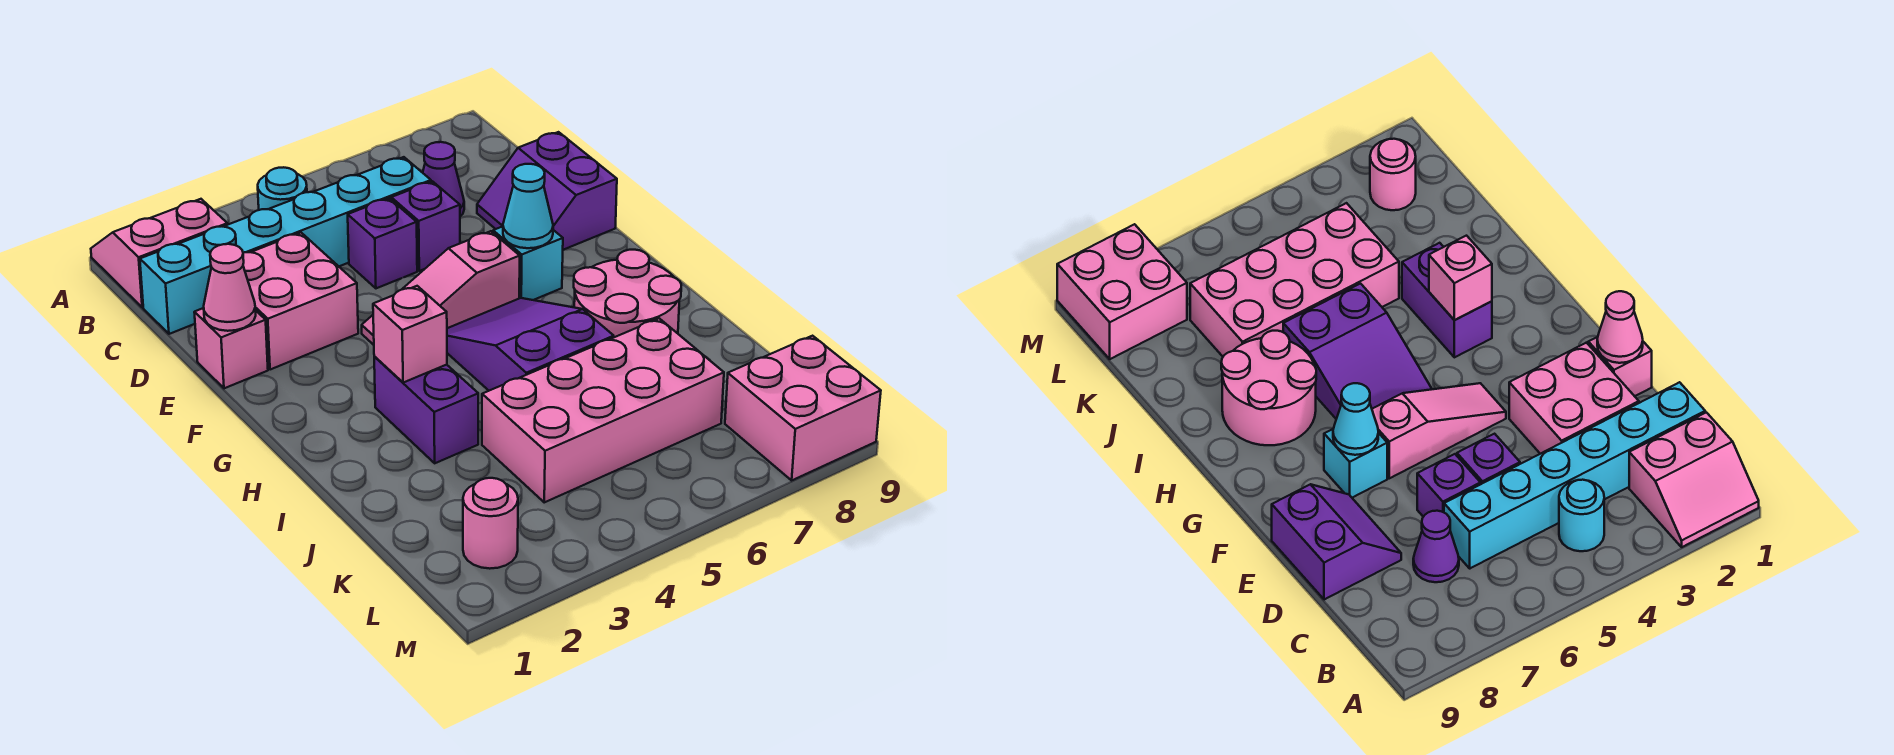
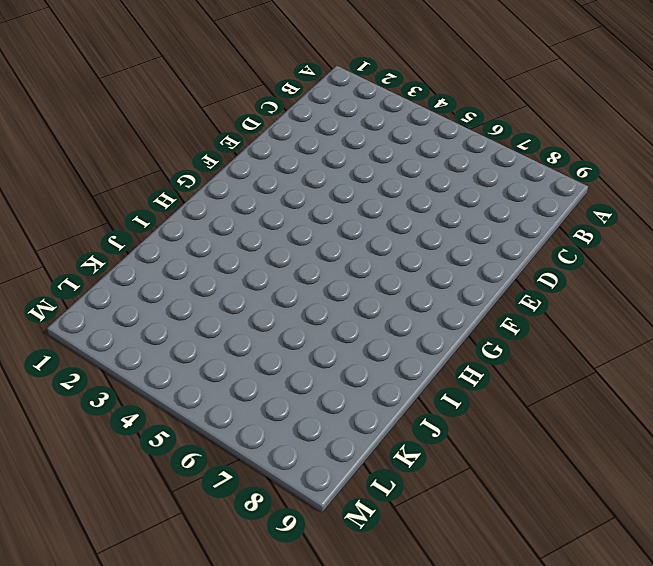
none -> pink 2x2 slope [91,199,228,308]
none -> cyan 1x1 round brick [258,167,307,210]
none -> cyan 1x6 brick [140,157,431,334]

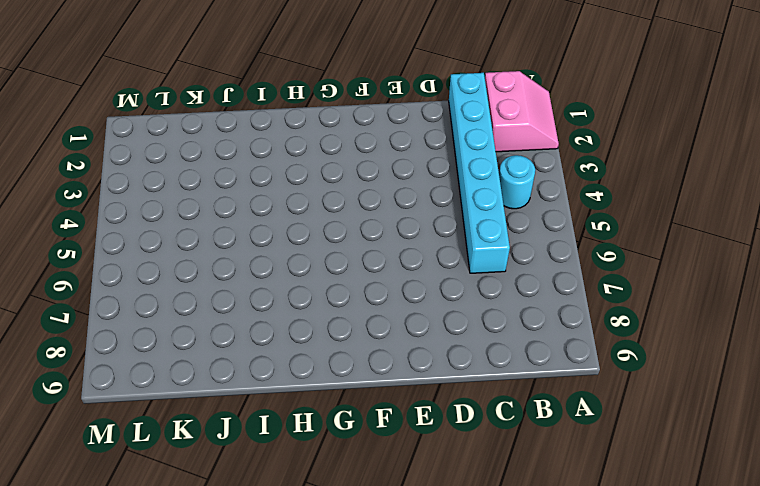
none -> purple 1x1 cone [423,142,464,216]
none -> pink 2x2 brick [243,233,358,370]
none -> purple 1x1 brick [348,198,417,288]

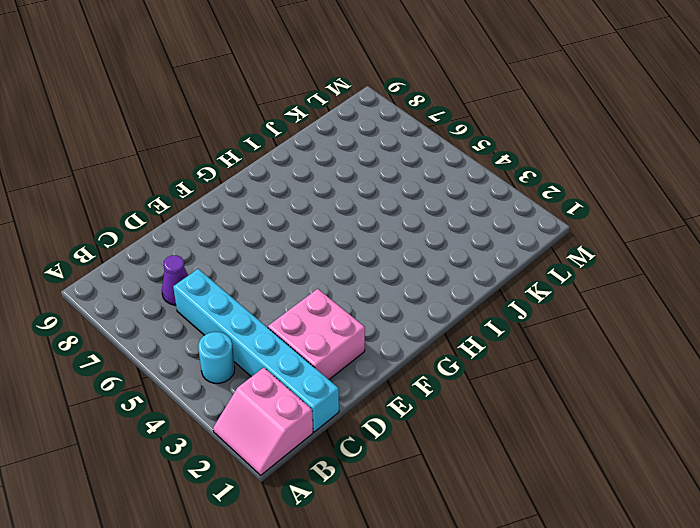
none -> purple 1x1 brick [348,198,417,288]
none -> purple 1x1 brick [391,181,460,271]
none -> purple 2x2 slope [477,132,617,250]

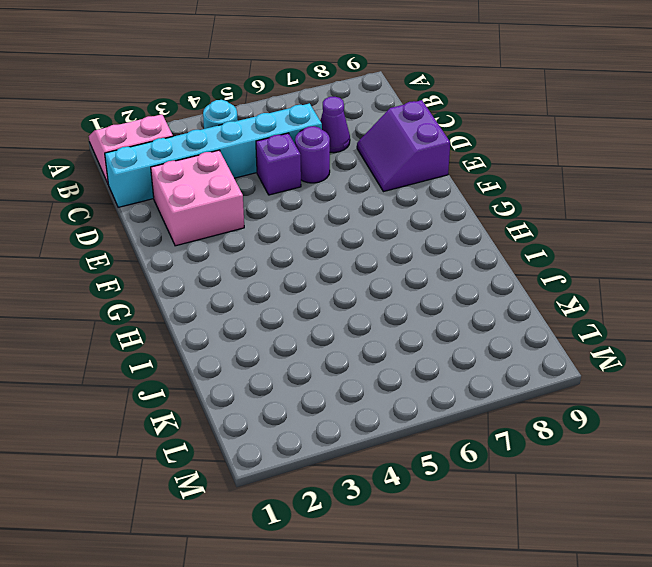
purple 1x1 round brick [295,126,330,183] -> purple 1x1 brick [391,181,460,271]
none -> pink 1x1 brick [194,308,268,388]
none -> pink 1x3 slope [362,231,520,345]
none -> cyan 1x1 brick [493,226,563,300]

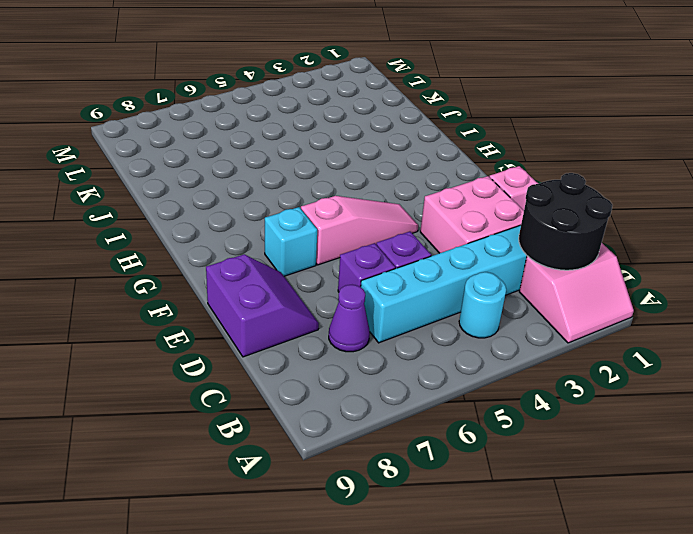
black 2x2 round brick [519,173,612,270] -> none
none -> purple 2x3 slope [447,298,614,391]
none -> purple 1x2 brick [374,357,478,463]
none -> pink 2x2 round brick [574,250,681,337]

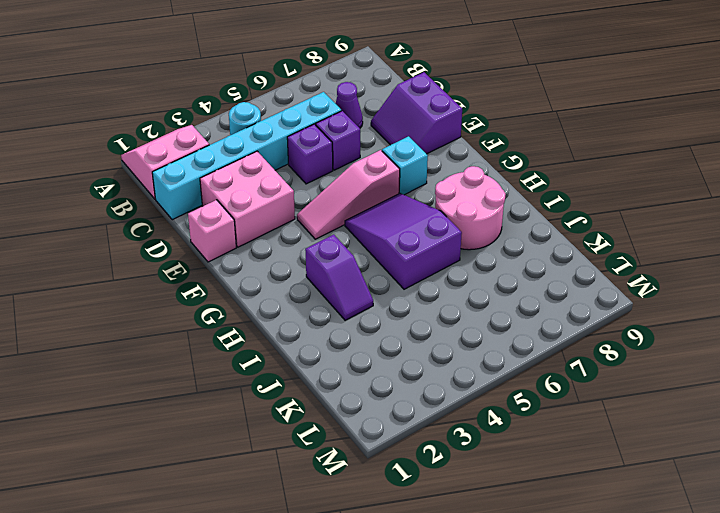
purple 1x2 slope [305,235,373,320] -> purple 1x2 brick [374,357,478,463]
none -> pink 2x4 brick [482,318,724,502]
none -> pink 1x1 round brick [463,478,518,569]
none -> pink 2x2 brick [725,336,881,480]

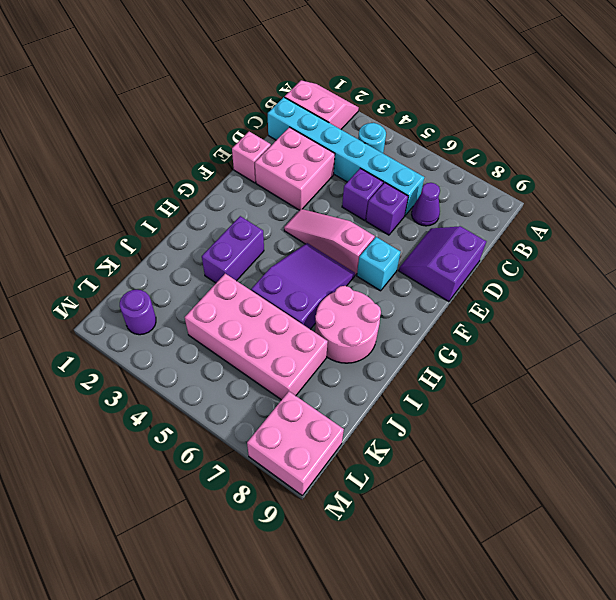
purple 1x1 round brick [120,290,156,335] -> pink 1x1 round brick [463,478,518,569]
none -> pink 1x1 cone [204,244,256,331]
none -> cyan 1x1 cone [503,164,553,248]
none -> pink 1x1 brick [373,286,447,383]

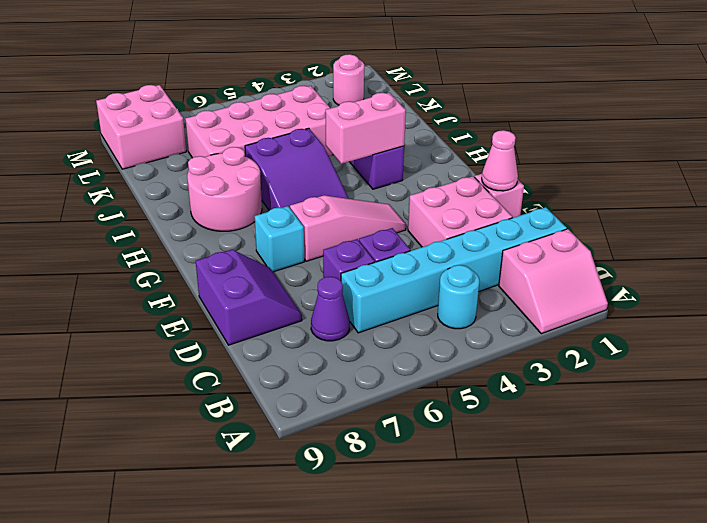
pink 1x2 brick [326,93,406,164] -> pink 1x1 brick [373,286,447,383]
none -> cyan 1x1 cone [503,164,553,248]

